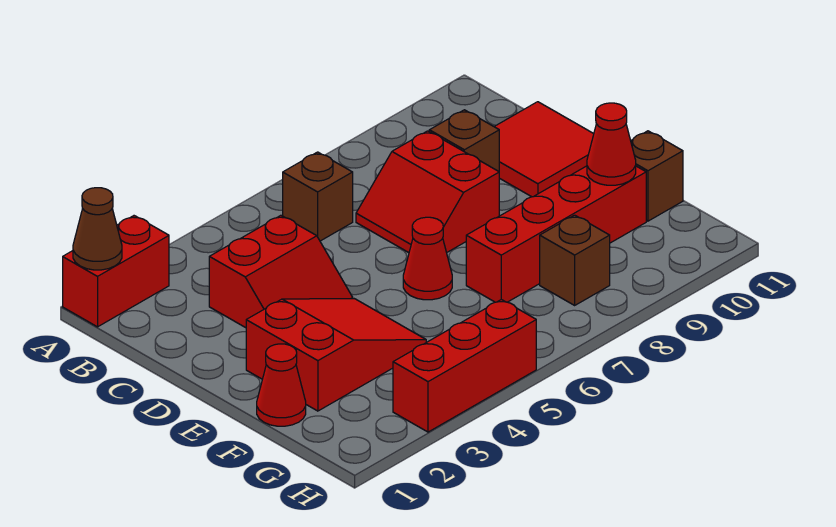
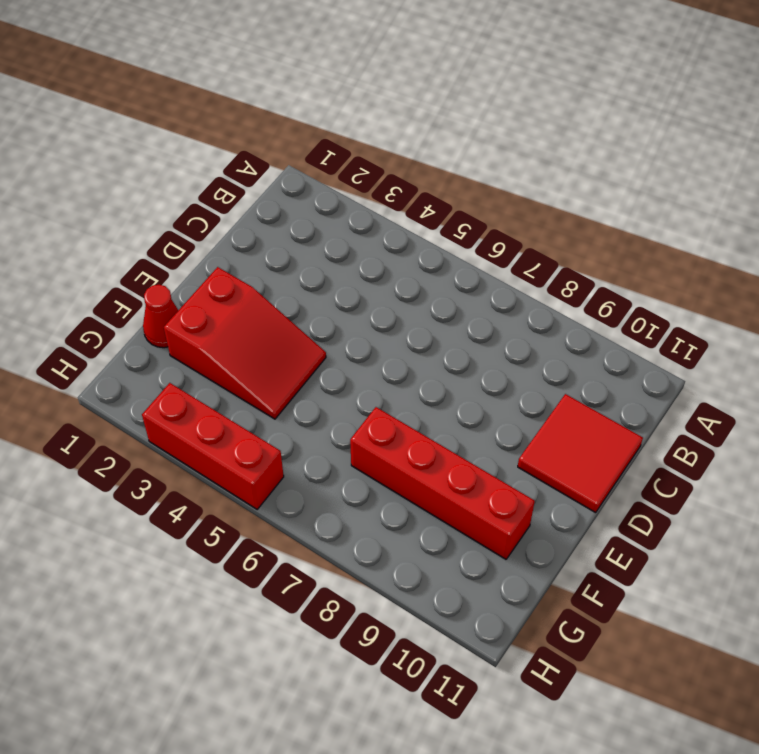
none -> red 1x2 brick [63,216,169,327]
none -> brown 1x1 brick [283,152,353,241]
none -> red 2x2 slope [209,215,353,328]

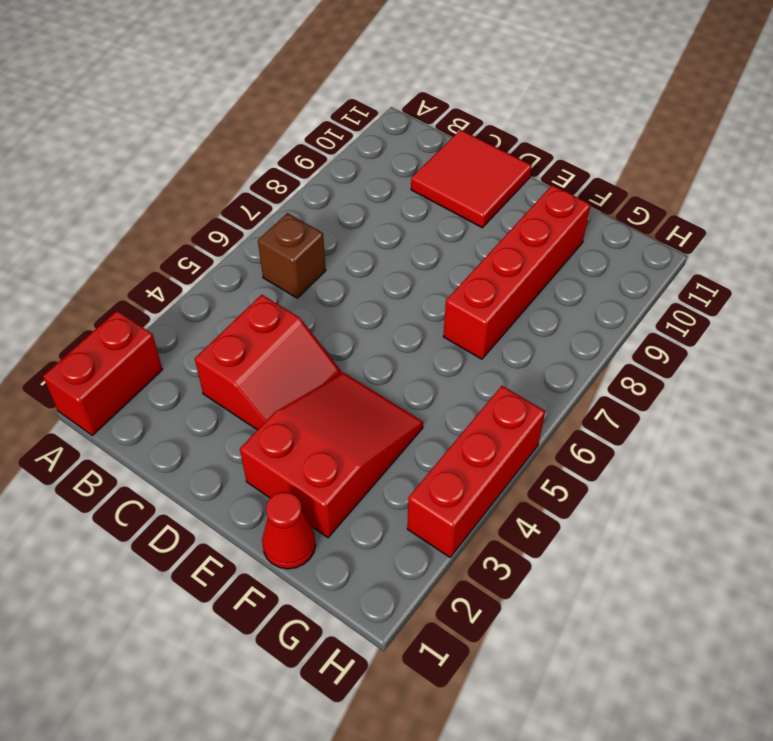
none -> red 2x2 slope [356,131,499,253]
none -> brown 1x1 brick [429,110,499,171]
none -> red 1x1 cone [403,217,452,300]

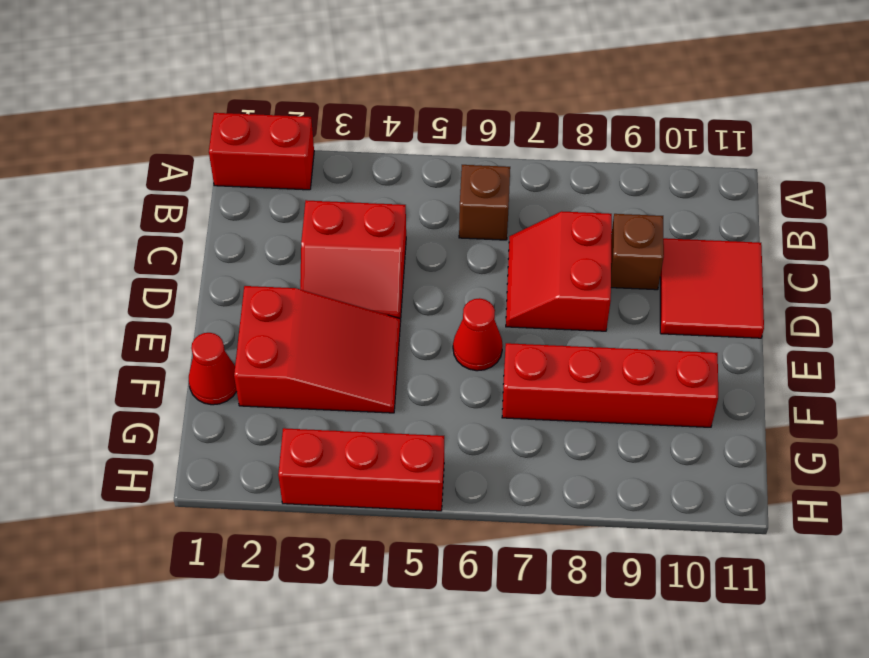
none -> brown 1x1 brick [631,131,683,221]
none -> brown 1x1 brick [540,215,610,305]
none -> brown 1x1 cone [73,188,122,270]

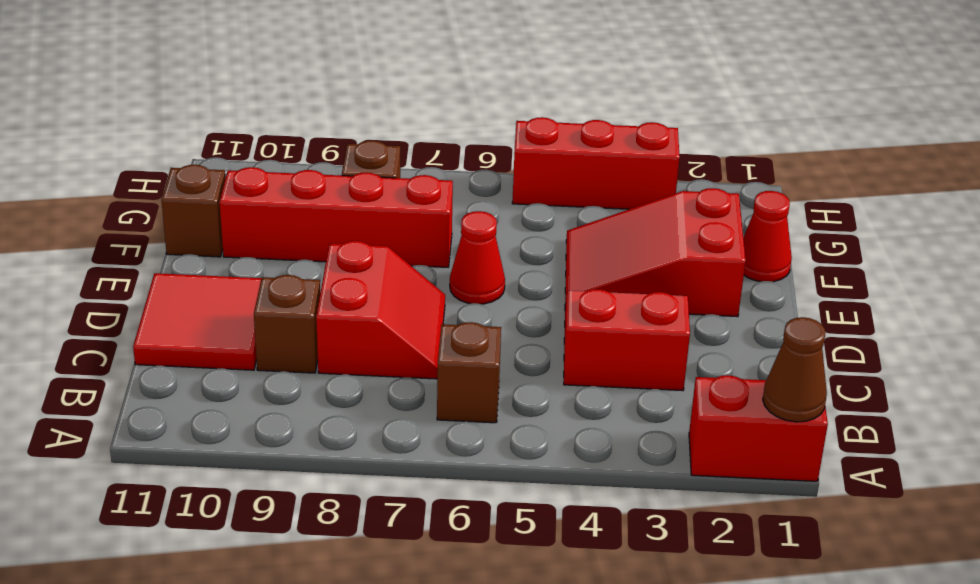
none -> red 1x1 cone [587,103,636,185]

